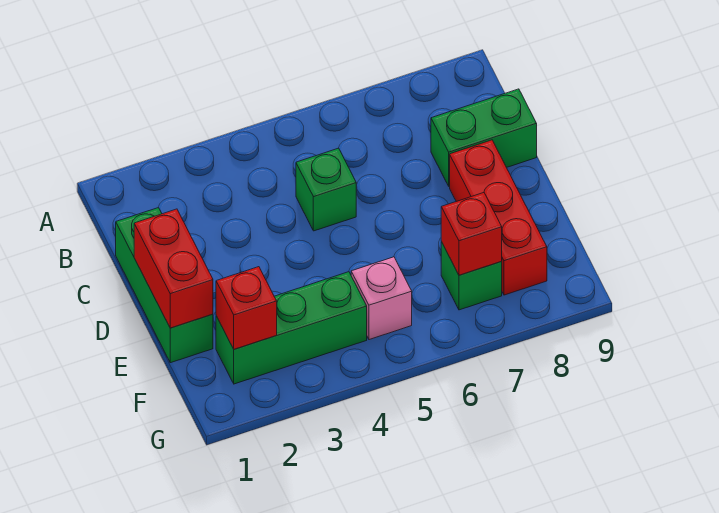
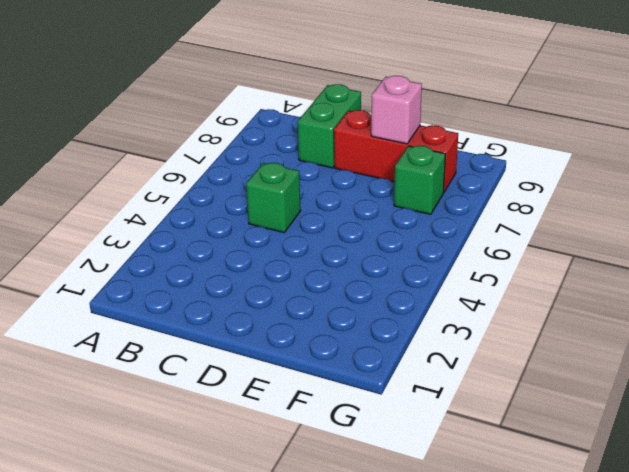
pink 1x1 brick [371,76,422,144] -> pink 1x1 brick moved to [351,257,412,340]
none -> green 1x3 brick [116,208,213,363]
none -> green 1x3 brick [216,272,367,384]

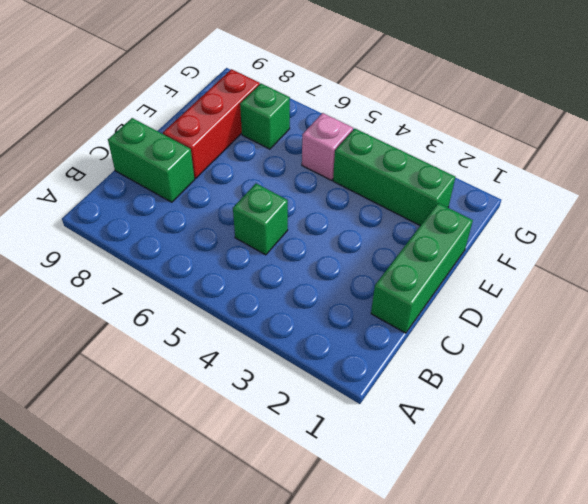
none -> red 1x2 brick [134,209,213,328]
none -> red 1x1 brick [216,267,277,349]

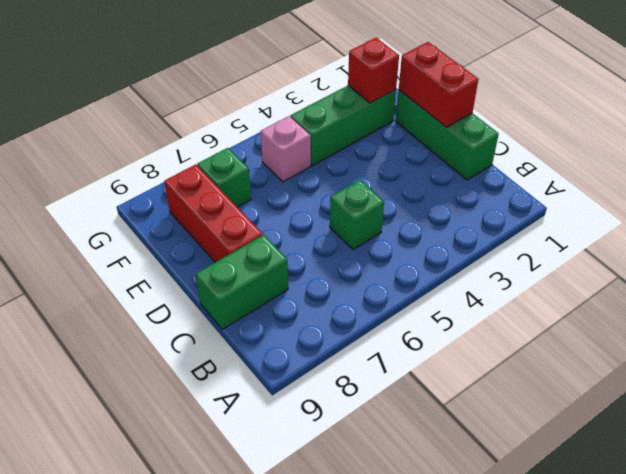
none -> red 1x1 brick [441,193,502,275]

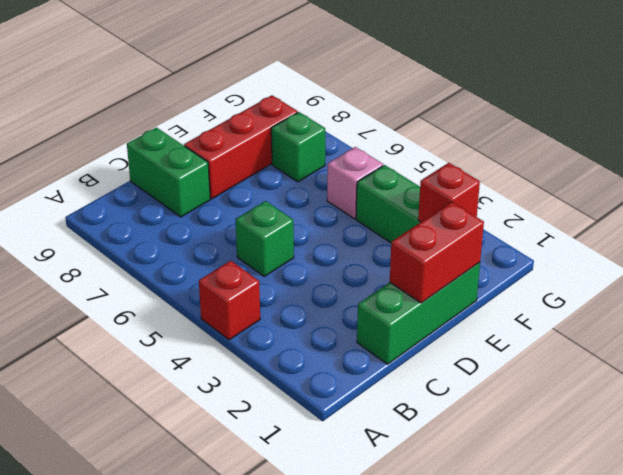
red 1x1 brick [199,261,260,340] -> red 1x1 brick moved to [441,193,502,275]

